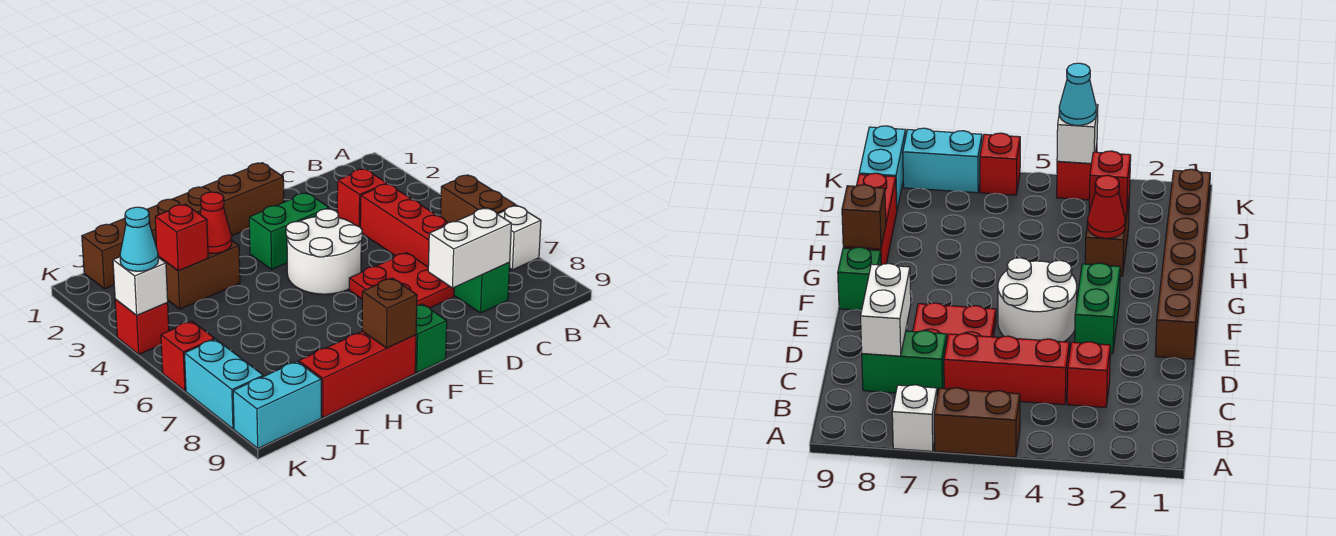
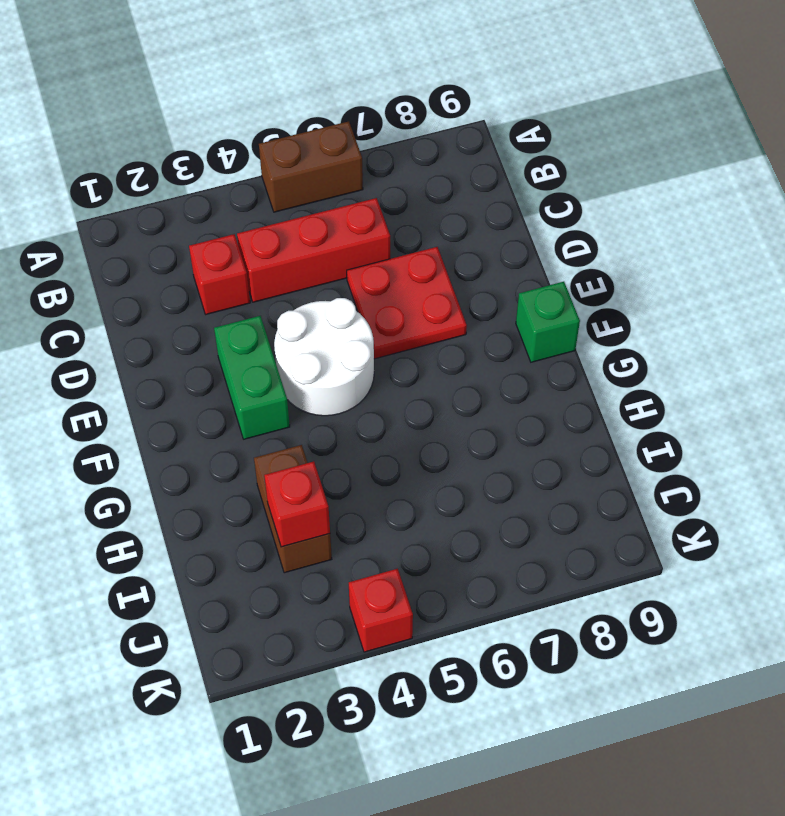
none -> white 1x1 brick [498,206,541,270]
none -> green 1x2 brick [454,263,510,313]
none -> brown 1x6 brick [82,163,284,289]

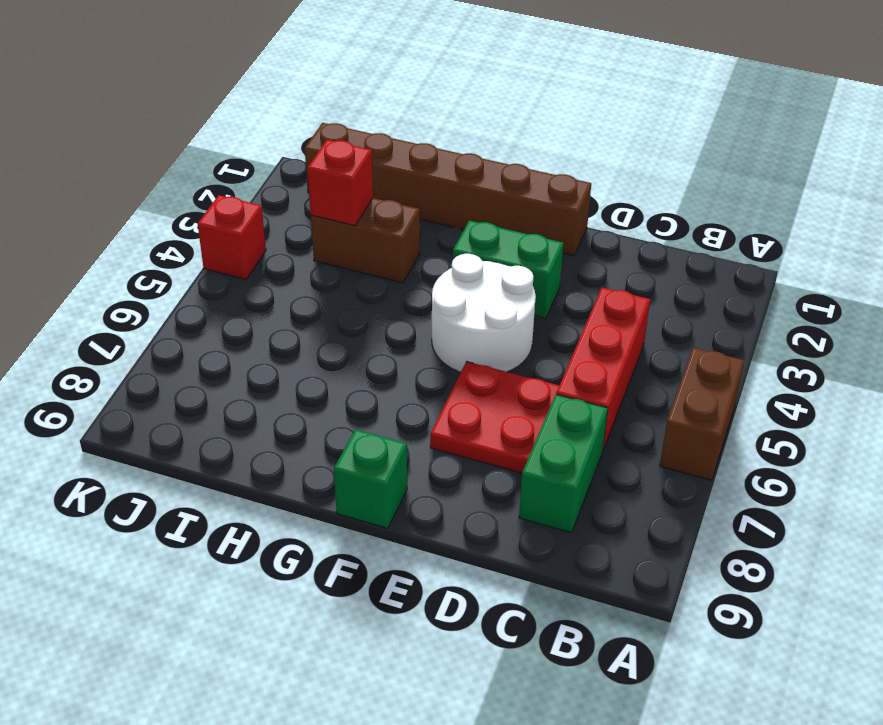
none -> white 1x1 brick [498,206,541,270]
none -> red 1x1 brick [337,169,387,227]
none -> red 1x3 brick [299,331,416,417]

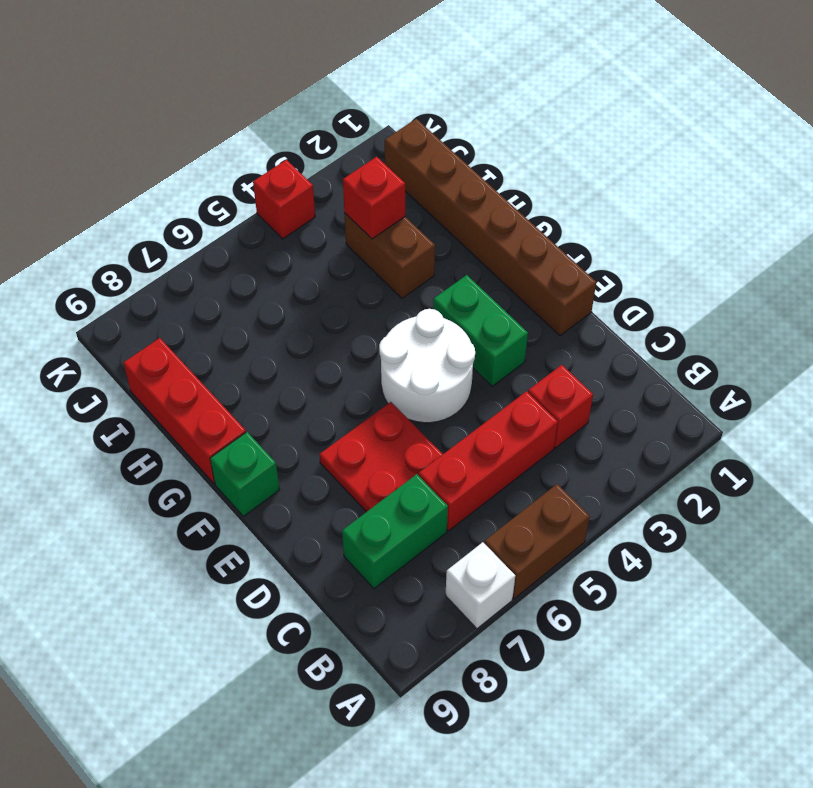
none -> cyan 1x2 brick [233,361,321,448]
none -> red 1x1 brick [161,321,215,391]
none -> cyan 1x2 brick [185,339,263,429]

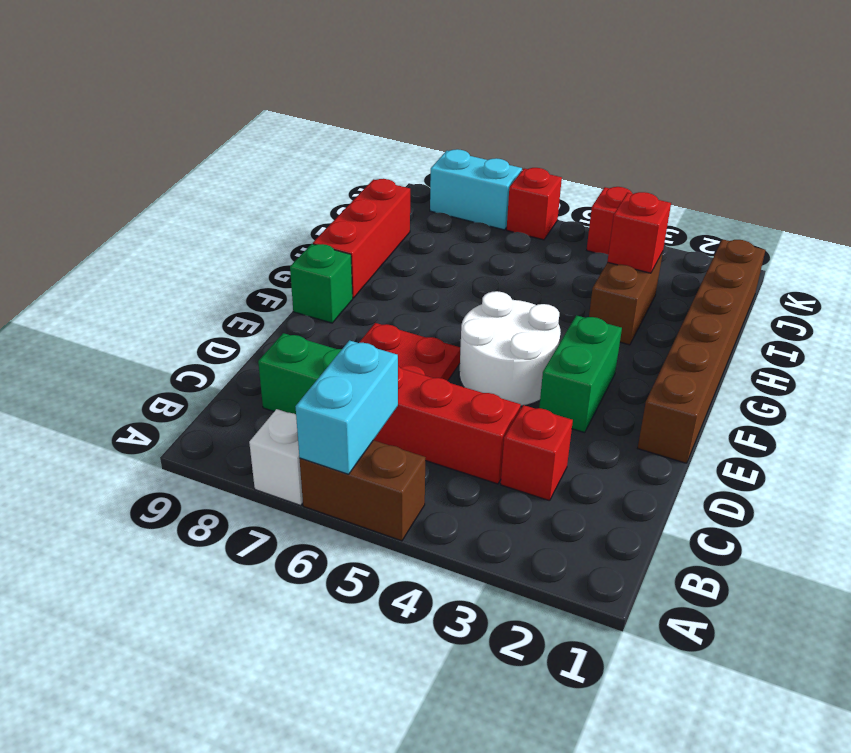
cyan 1x2 brick [296,340,398,474] -> cyan 1x2 brick moved to [233,361,321,448]
none -> white 1x2 brick [428,208,511,288]
none -> brown 1x1 brick [362,278,417,348]
none -> red 1x1 cone [200,192,232,253]

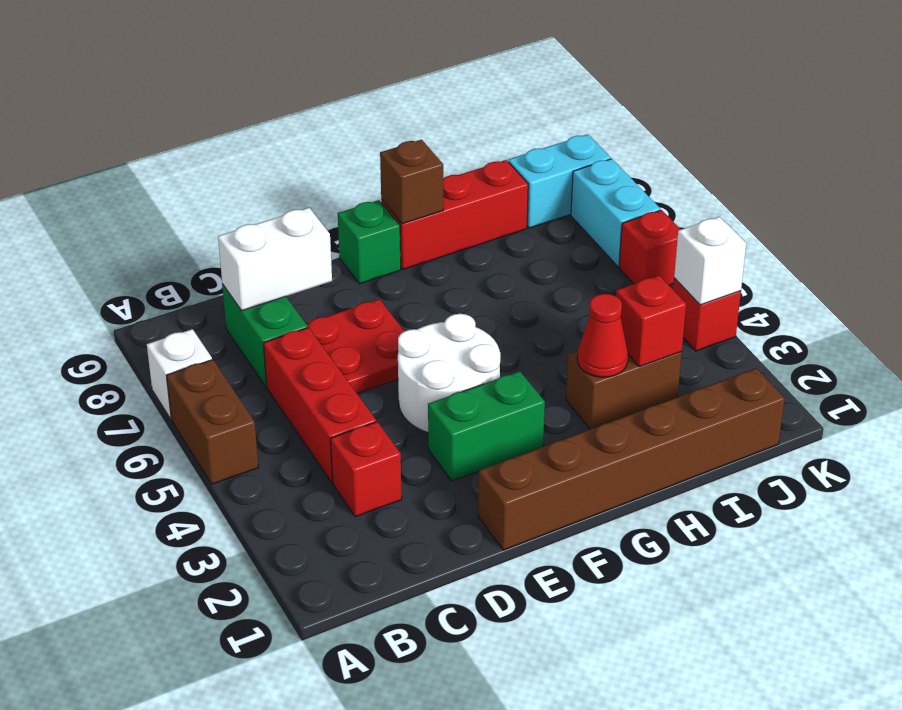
none -> cyan 1x1 cone [120,207,159,271]

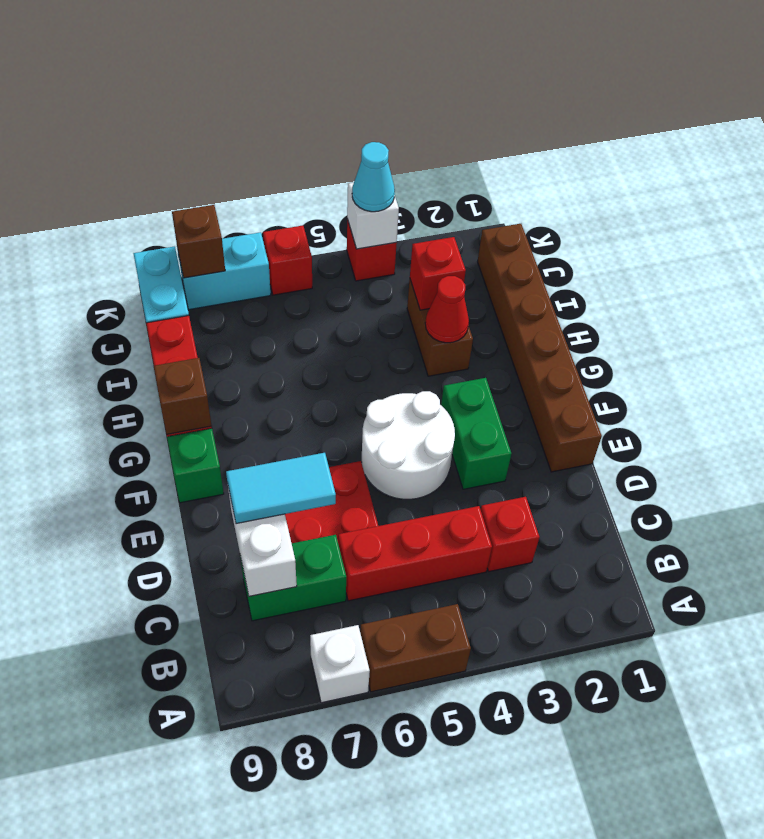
cyan 1x2 tile [226,453,336,524] -> none
brown 1x1 brick [172,205,225,278] -> none

